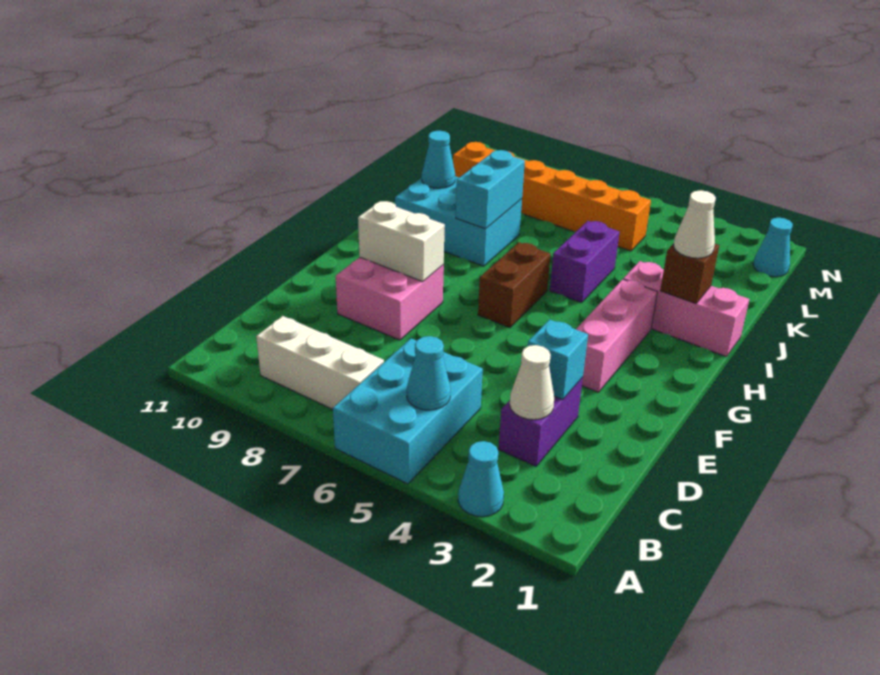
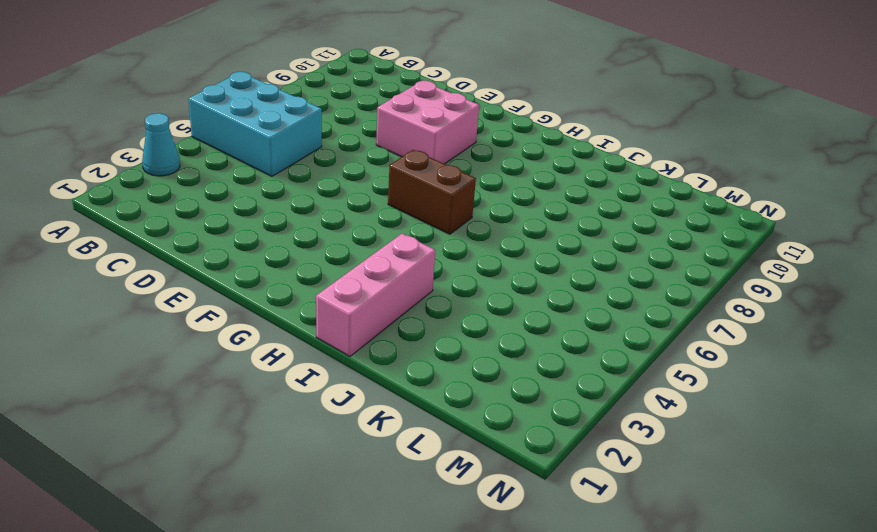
none -> white 1x3 brick [256,316,384,409]
none -> purple 1x2 brick [499,377,583,466]
none -> pink 1x3 brick [576,279,657,392]

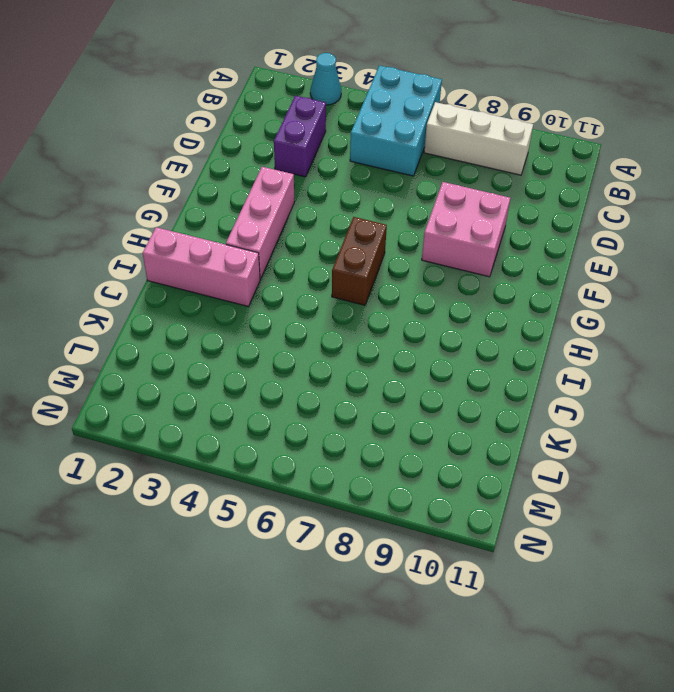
none -> purple 1x2 brick [550,221,619,303]
none -> cyan 2x3 brick [395,176,522,266]
none -> orange 1x6 brick [453,142,651,251]

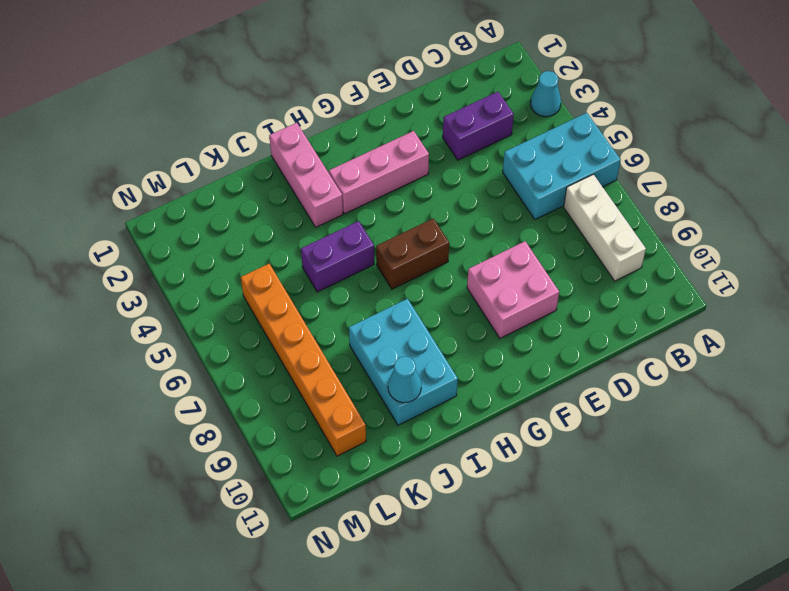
none -> cyan 1x1 cone [753,218,793,277]
none -> cyan 1x1 cone [407,336,451,410]
none -> white 1x1 cone [510,345,554,420]

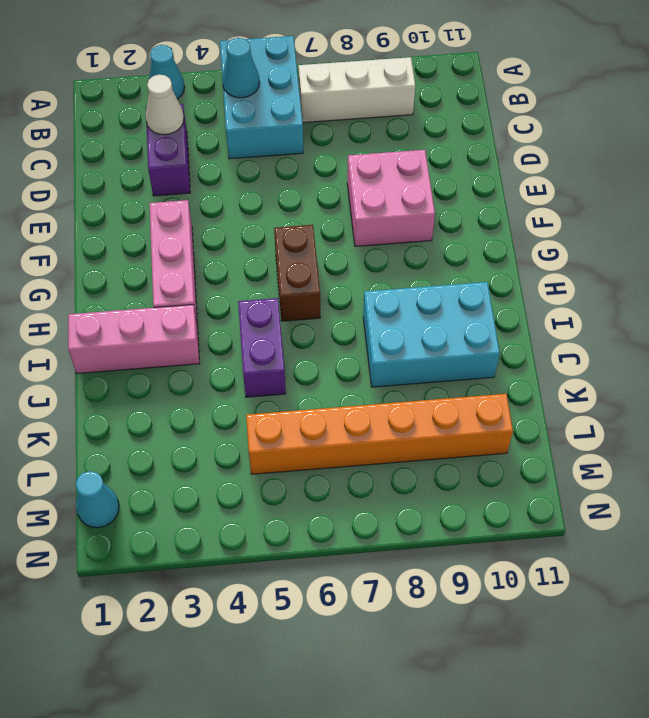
none -> cyan 1x1 brick [528,319,588,400]
none -> white 1x2 brick [358,201,445,282]
none -> brown 1x1 brick [660,243,719,304]

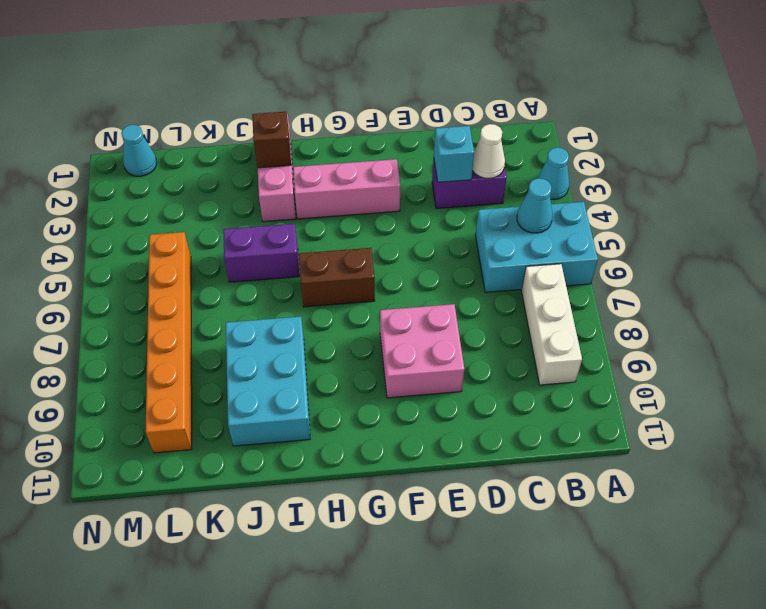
none -> white 1x2 brick [358,201,445,282]
none -> cyan 1x2 brick [456,150,525,229]
none -> cyan 1x1 cone [422,131,455,188]

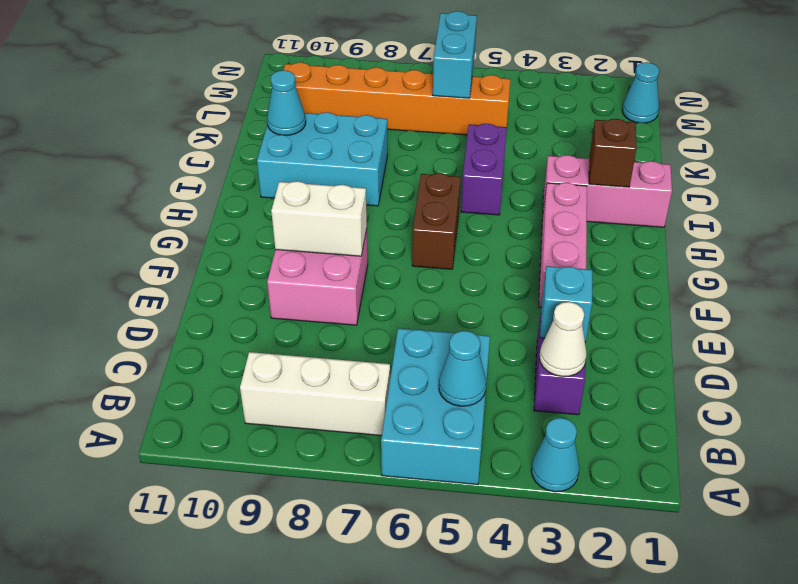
cyan 1x2 brick [433,11,477,98] -> cyan 1x2 brick moved to [456,150,525,229]
none -> white 1x1 cone [674,190,716,258]

